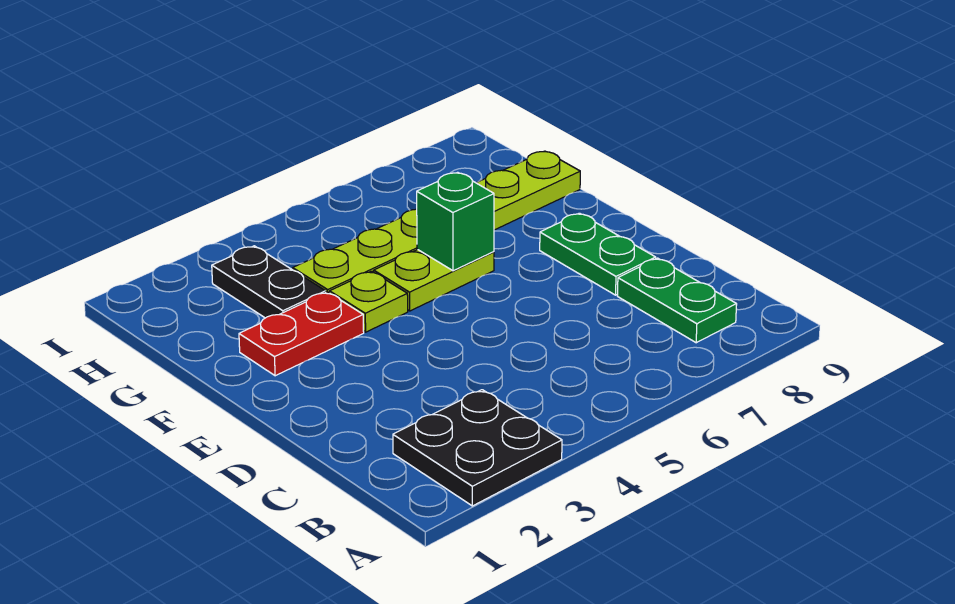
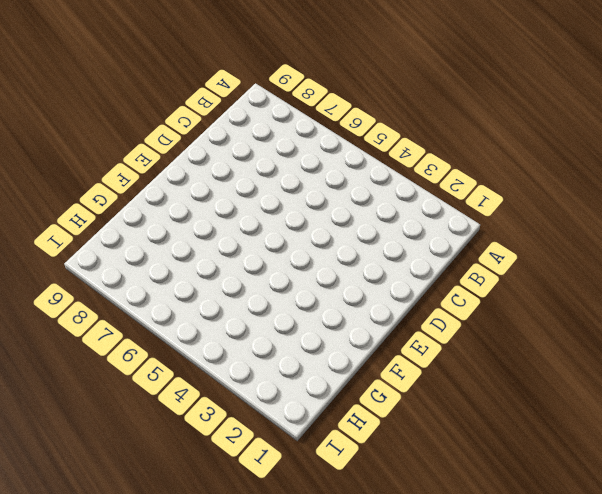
none -> black 2x2 plate [393,390,562,506]
none -> green 1x2 plate [618,258,737,343]

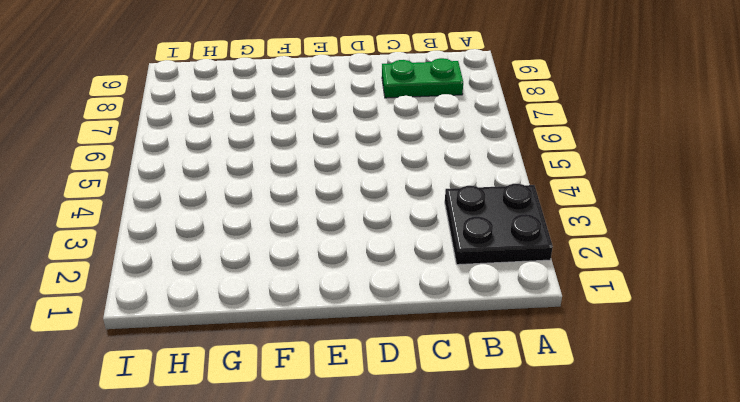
none -> green 1x2 plate [540,213,656,295]
none -> red 1x2 plate [239,292,364,376]

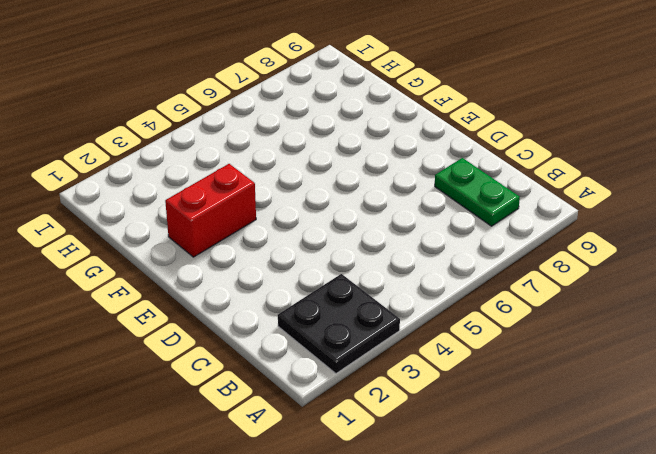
red 1x2 brick [165,164,256,257] -> red 1x2 plate [239,292,364,376]
none -> green 1x2 plate [540,213,656,295]
none -> lime 1x1 plate [330,271,408,332]

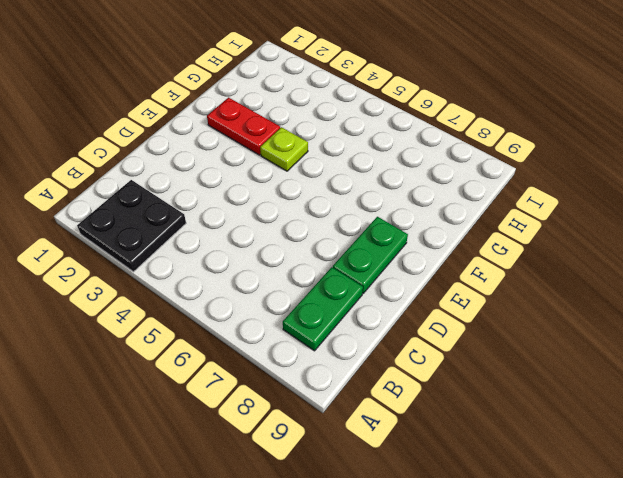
none -> lime 1x2 plate [374,250,494,311]
none -> black 1x2 plate [212,246,326,318]

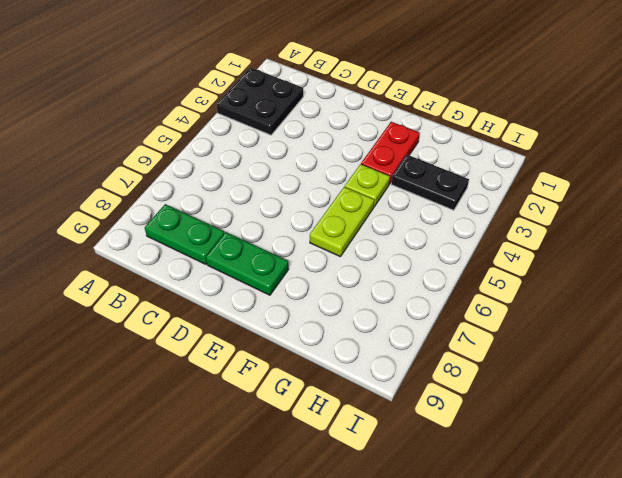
none -> lime 1x6 plate [293,151,580,293]
none -> green 1x1 brick [417,172,494,271]

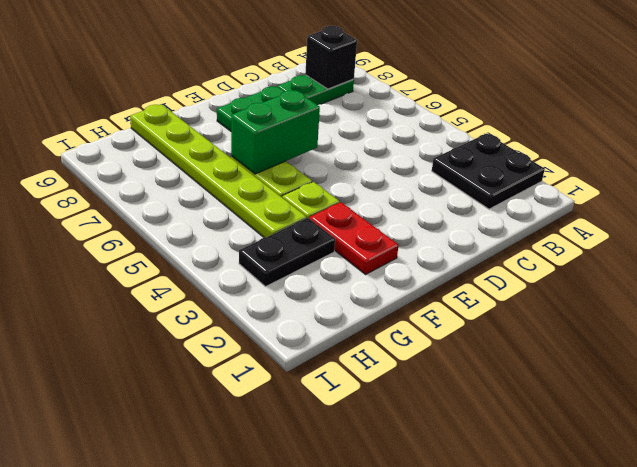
black 1x1 brick [305,26,357,89] -> none
green 1x2 brick [231,90,320,174] -> green 1x1 brick [417,172,494,271]

